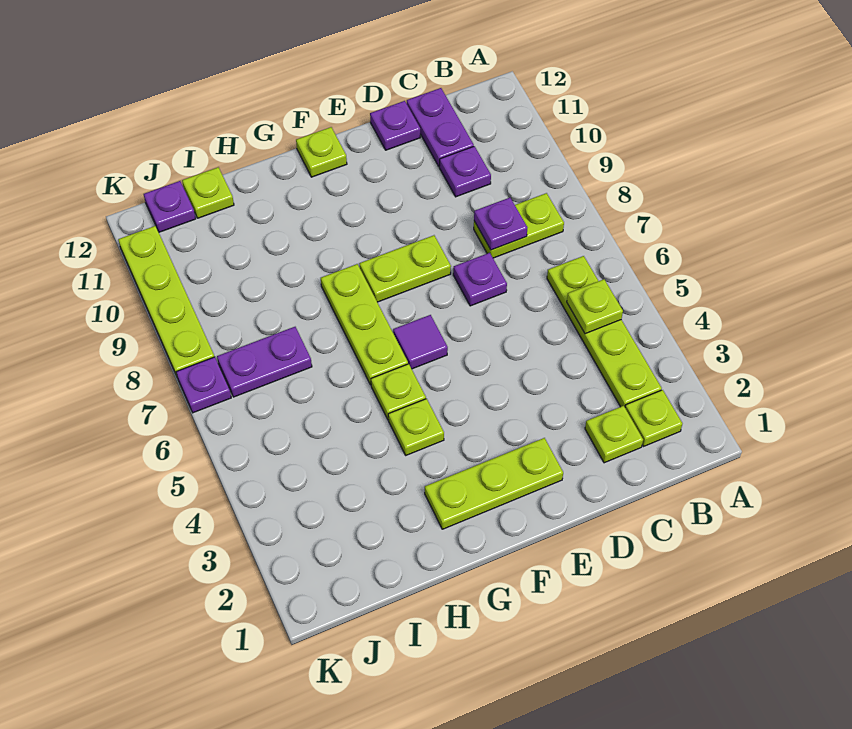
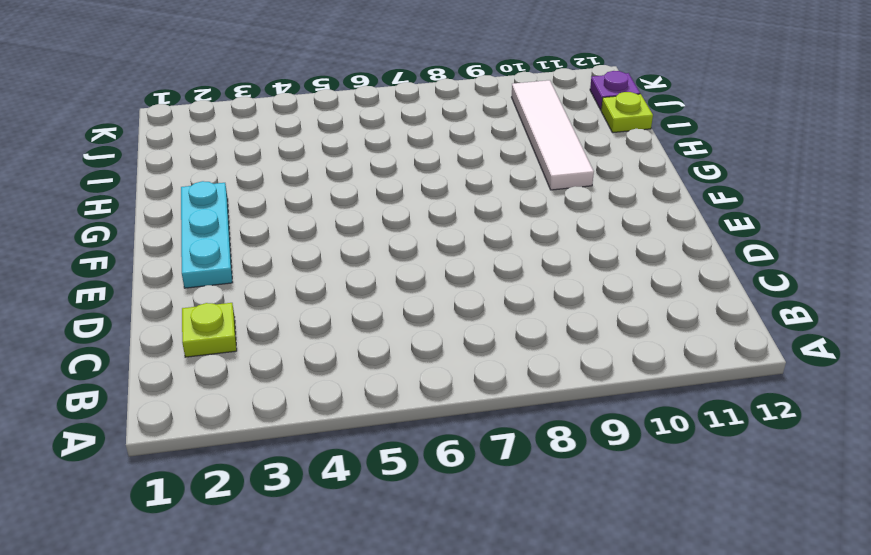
cyan 1x3 plate [181,181,233,288] -> lime 1x3 plate [425,438,563,529]
white 1x4 tile [512,80,594,190] -> none
none -> lime 1x1 plate [625,390,682,446]
none -> lime 1x4 plate [547,256,662,407]
none -> lime 1x2 plate [474,193,564,258]

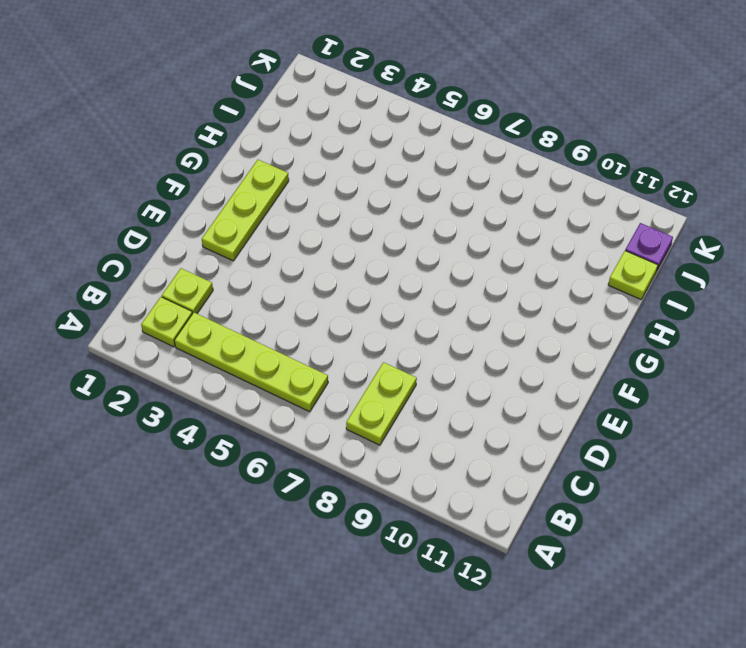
none -> purple 1x1 plate [439,146,491,197]
none -> purple 1x2 plate [407,88,474,166]
none -> purple 1x1 plate [453,253,507,306]

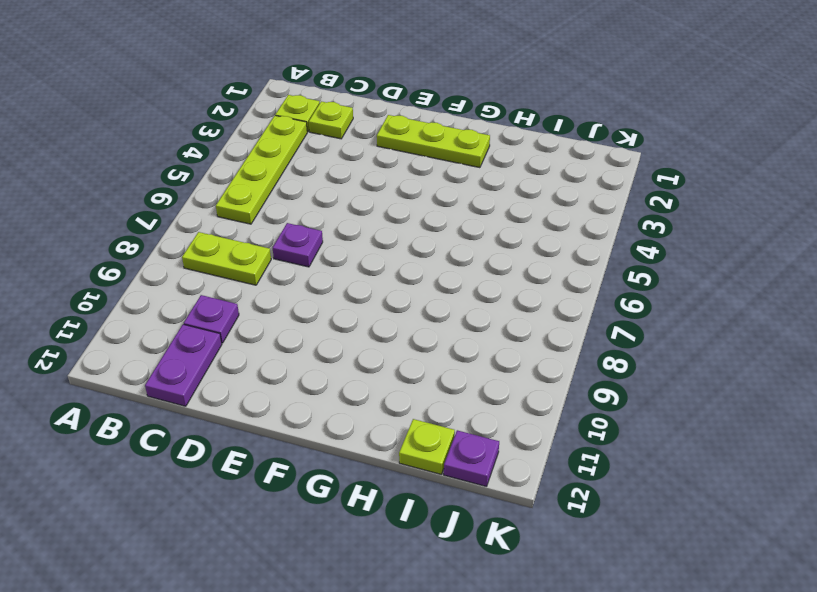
none -> purple 1x1 plate [370,101,420,150]
none -> lime 1x2 plate [359,235,451,302]
none -> purple 1x1 tile [393,315,448,369]

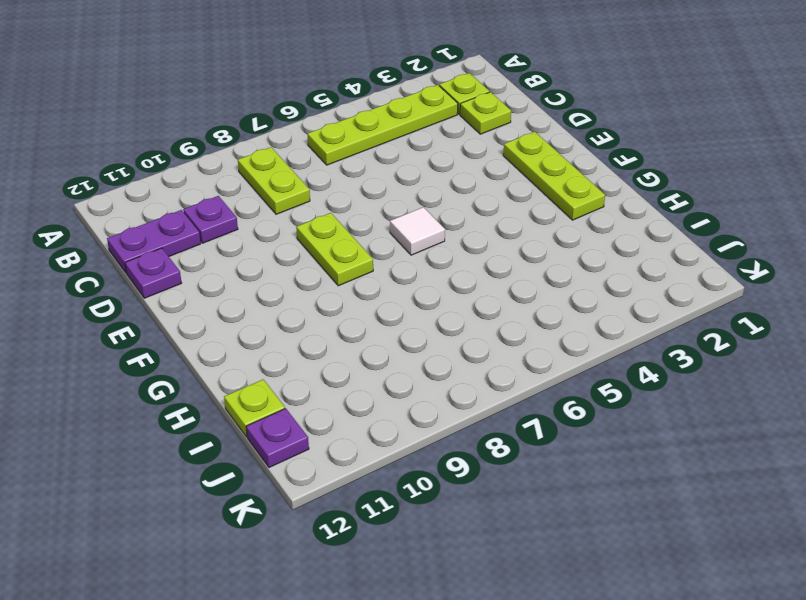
white 1x1 tile [390,207,445,255] -> purple 1x1 tile [393,315,448,369]
none -> purple 1x1 plate [453,253,507,306]
none -> lime 1x1 plate [296,127,347,177]
none -> lime 1x1 plate [388,399,444,455]

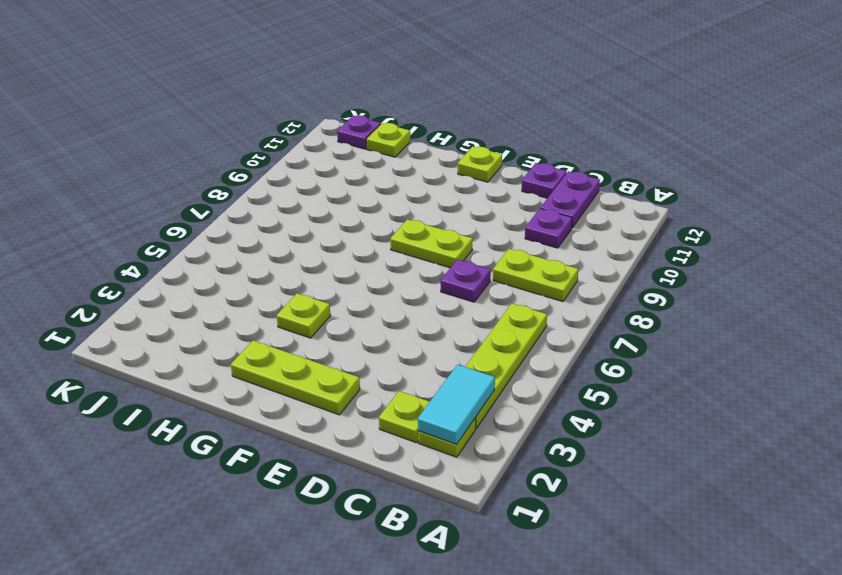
cyan 1x2 tile [418,365,495,445] -> none
none -> purple 1x1 tile [393,315,448,369]
none -> lime 1x1 plate [371,364,426,420]
none -> lime 1x3 plate [321,264,408,385]

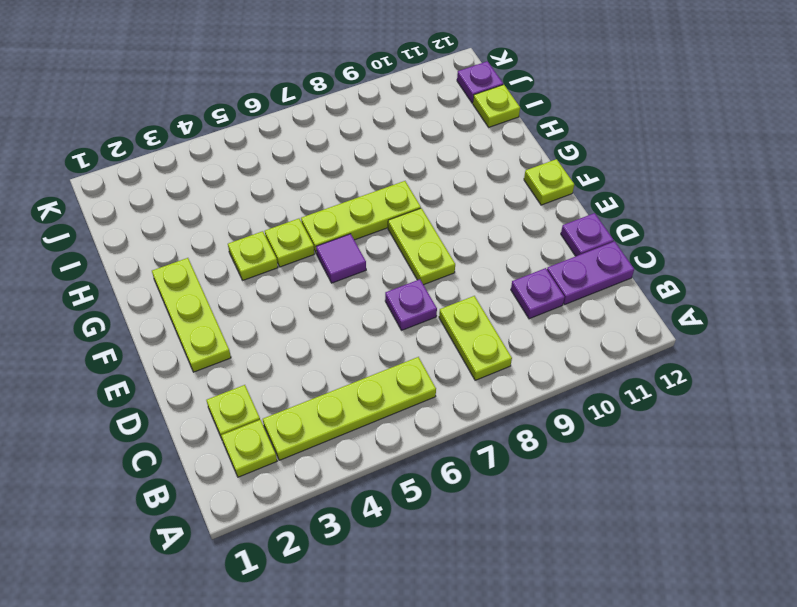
none -> purple 1x2 plate [217,327,312,397]
none -> purple 1x1 plate [176,357,231,413]
none -> lime 1x4 plate [118,226,214,376]

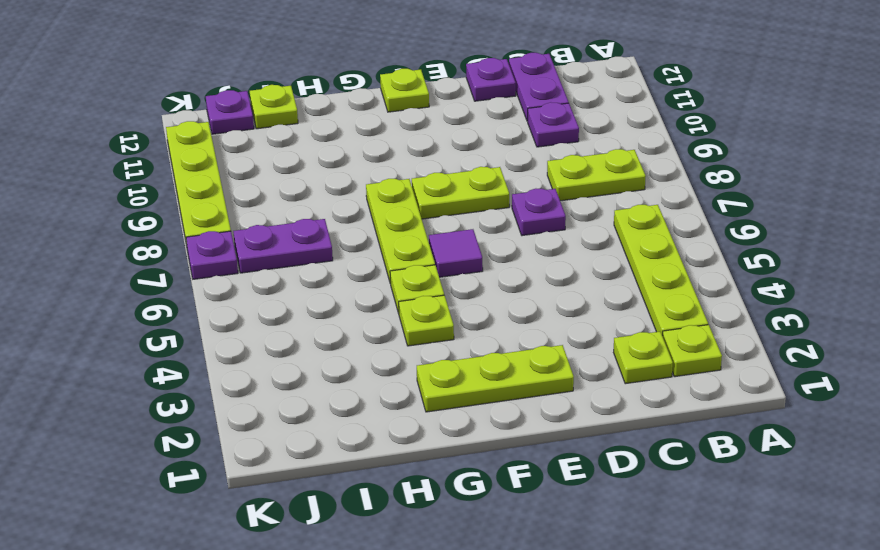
none -> lime 1x1 plate [567,279,623,334]
none -> purple 1x1 plate [474,198,528,250]

